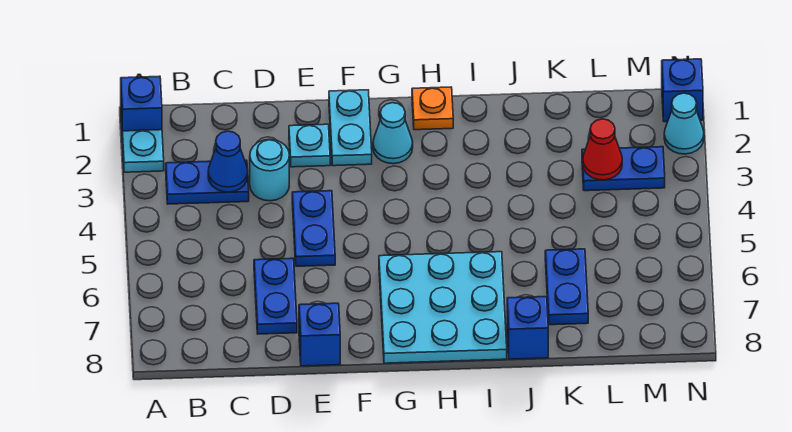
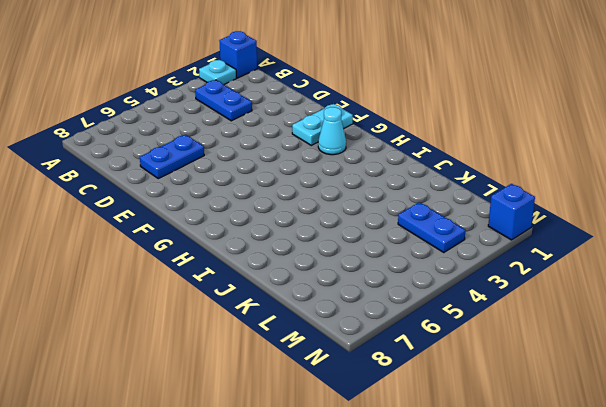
none -> cyan 1x1 round brick [250,139,289,201]
none -> cyan 1x1 plate [289,124,330,167]
none -> blue 1x2 plate [292,191,335,266]

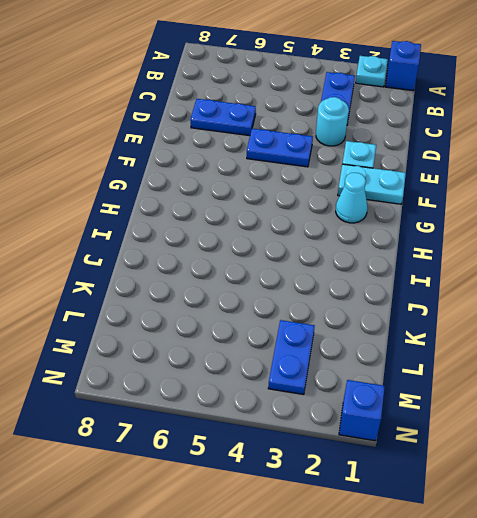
none -> blue 1x1 brick [299,303,340,366]
none -> cyan 3x3 plate [379,252,507,363]
none -> orange 1x1 plate [412,87,453,130]

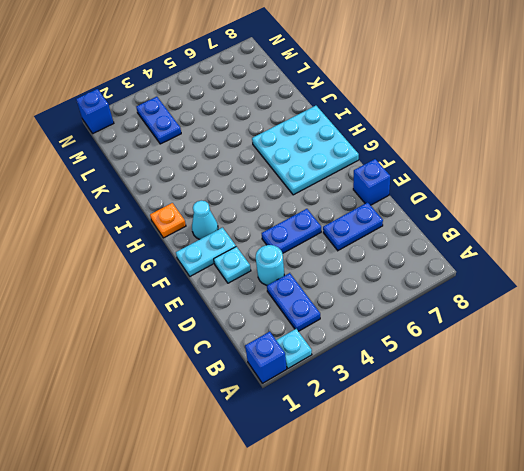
none -> blue 1x1 brick [507,297,548,359]
none -> blue 1x2 plate [545,249,588,325]
none -> cyan 1x1 cone [664,93,704,154]

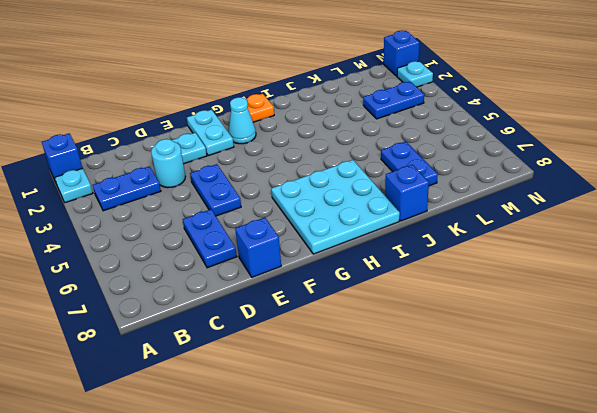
cyan 1x1 plate [397,61,433,87] -> cyan 1x1 cone [664,93,704,154]
none -> blue 1x1 cone [208,131,248,192]
none -> red 1x1 cone [583,119,622,180]

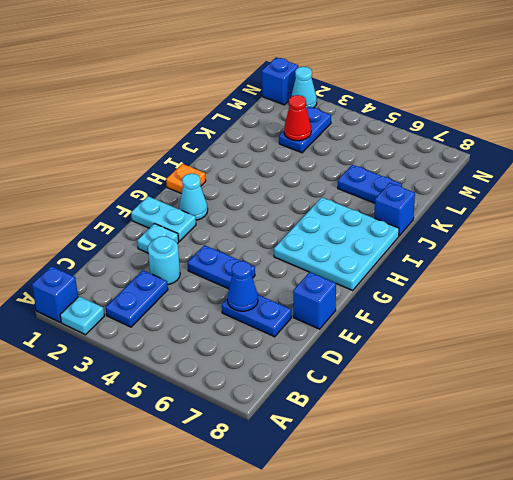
blue 1x1 cone [227,261,258,311] -> blue 1x1 cone moved to [208,131,248,192]

